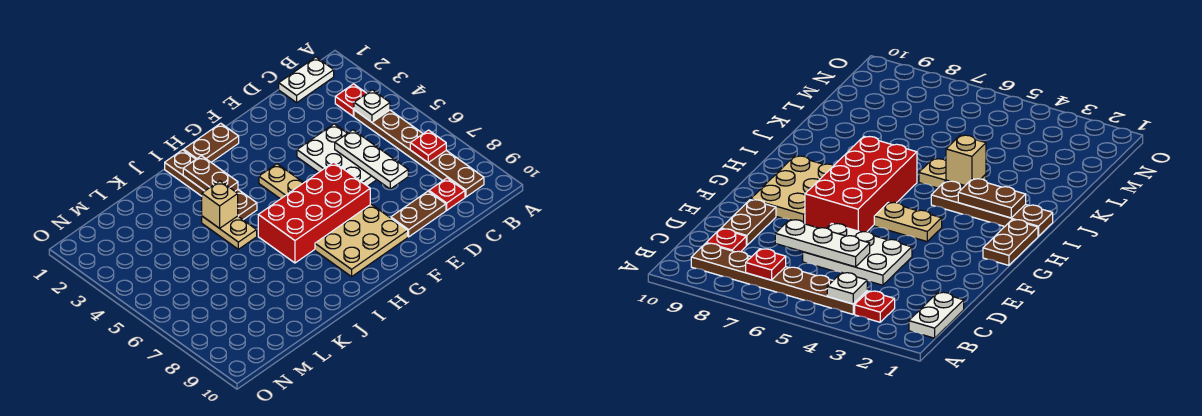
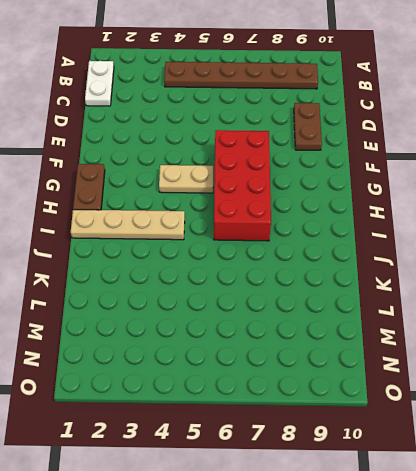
tan 1x4 plate [71,210,185,240] -> brown 1x4 plate [165,150,257,220]
none -> red 1x1 plate [335,84,367,116]
none -> red 1x1 plate [429,178,465,210]
none -> white 2x3 plate [297,124,376,186]

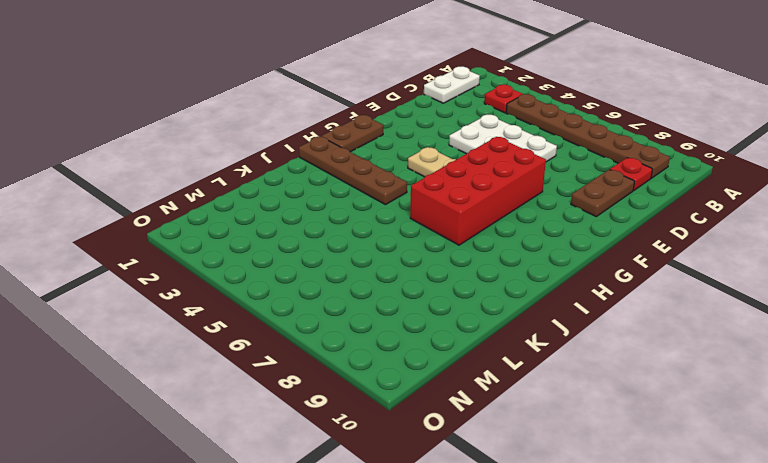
none -> tan 2x3 plate [315,204,408,277]
none -> tan 1x2 plate [202,216,257,249]
none -> white 1x1 plate [354,90,390,122]

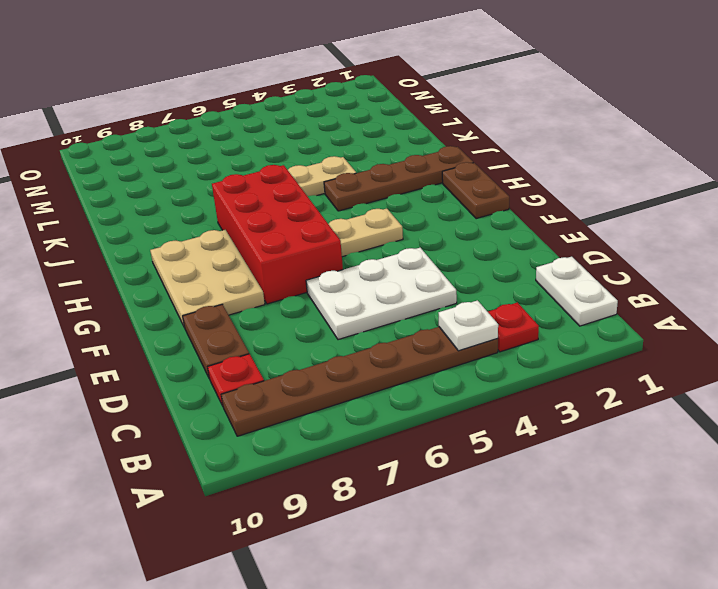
none -> red 1x1 plate [410,130,446,162]
none -> white 1x3 plate [335,130,408,189]
none -> brown 1x2 plate [183,156,238,191]

